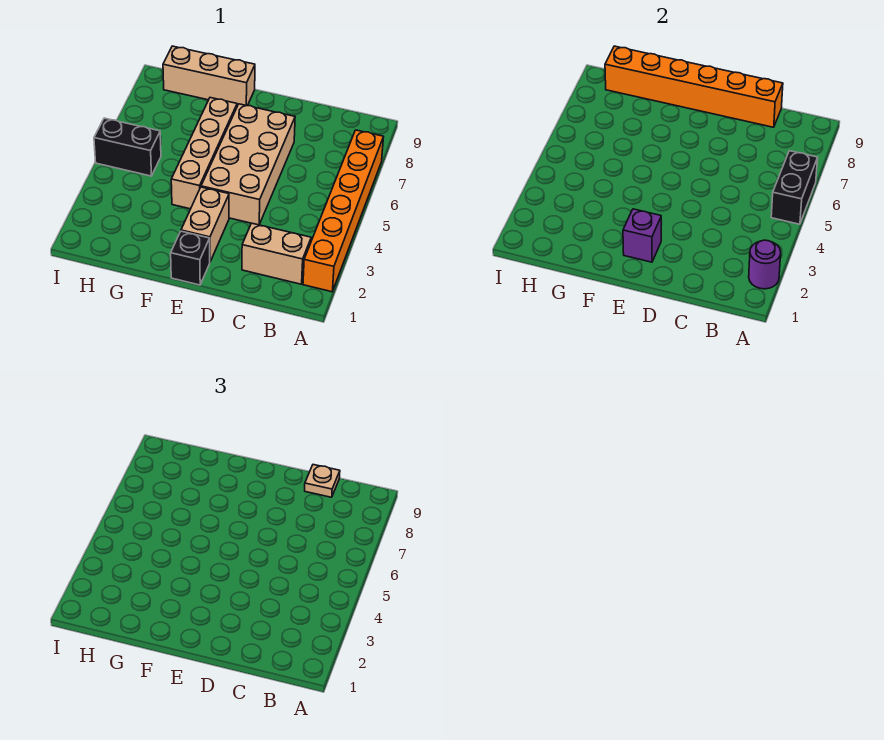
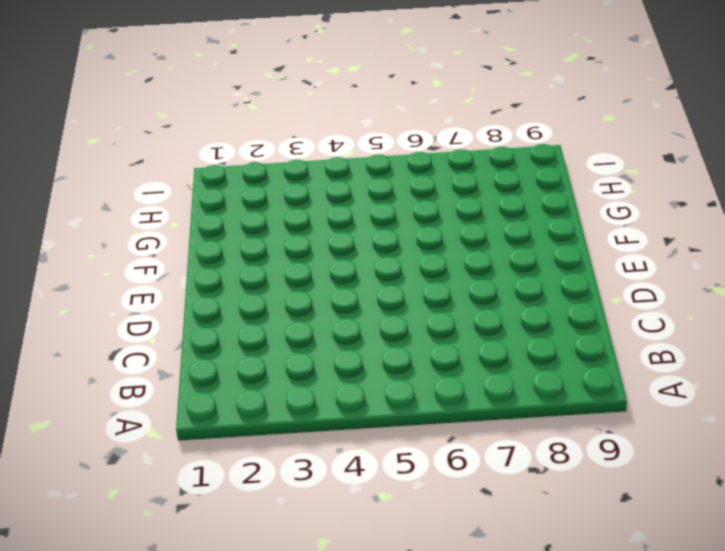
none -> orange 1x6 brick [303,130,384,292]
none -> tan 1x2 brick [242,223,311,284]
none -> tan 2x4 brick [201,104,295,225]

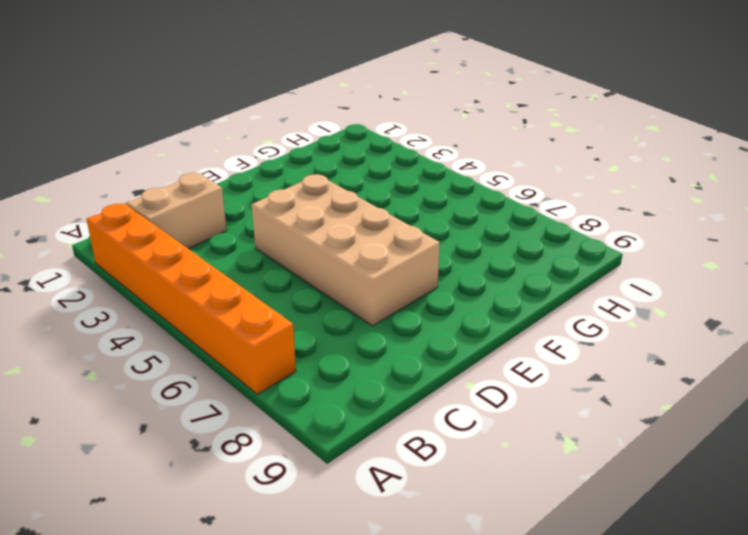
none -> black 1x1 brick [171,231,210,285]
none -> tan 1x2 brick [181,187,229,261]
none -> tan 1x4 brick [171,98,237,209]

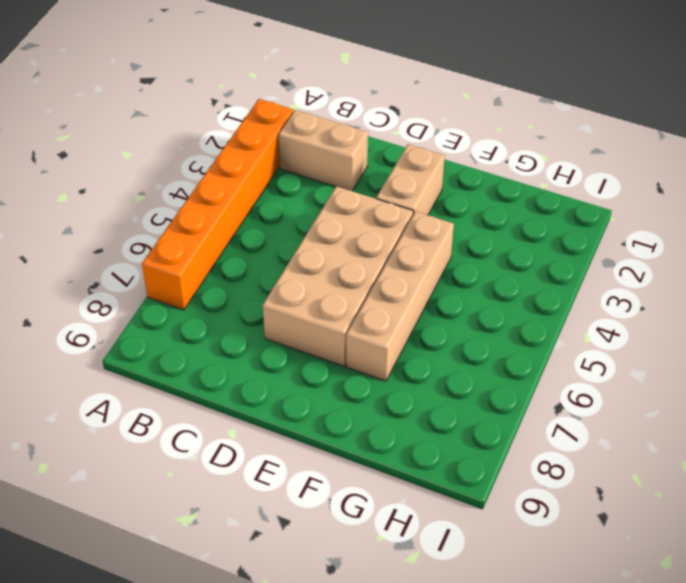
none -> black 1x1 brick [171,231,210,285]
none -> tan 1x3 brick [163,46,255,106]
none -> black 1x2 brick [94,118,161,176]

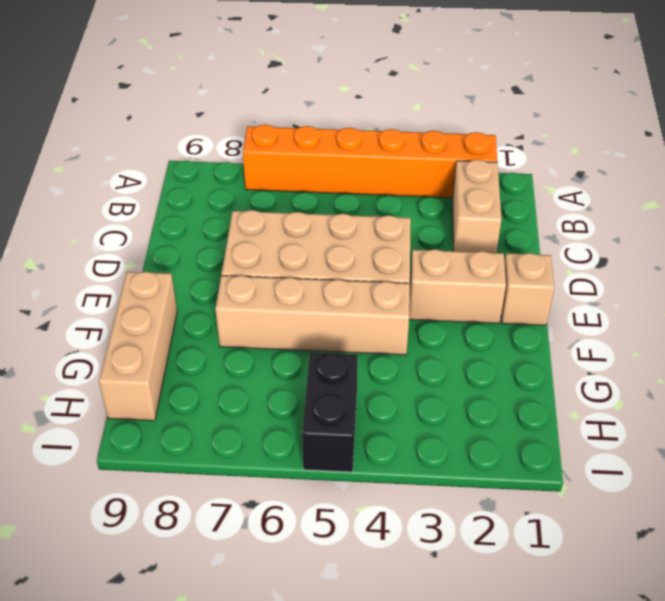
tan 1x1 brick [501,253,554,325] -> black 1x1 brick [171,231,210,285]
none -> purple 1x1 round brick [749,240,781,289]
none -> black 1x2 brick [771,151,818,224]
none -> orange 1x6 brick [605,46,783,127]

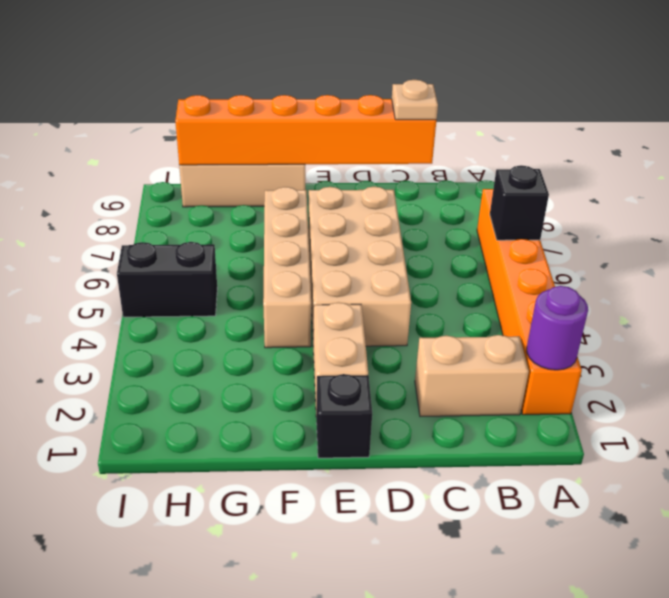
black 1x1 brick [490,165,549,240] -> black 1x2 brick [771,151,818,224]
none -> purple 1x1 brick [623,209,661,262]

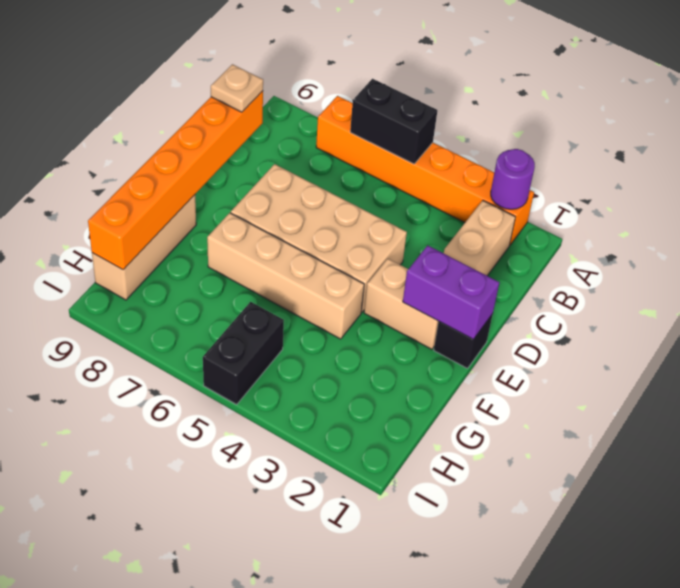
purple 1x2 brick [403,245,500,339] -> purple 1x1 brick [623,209,661,262]

